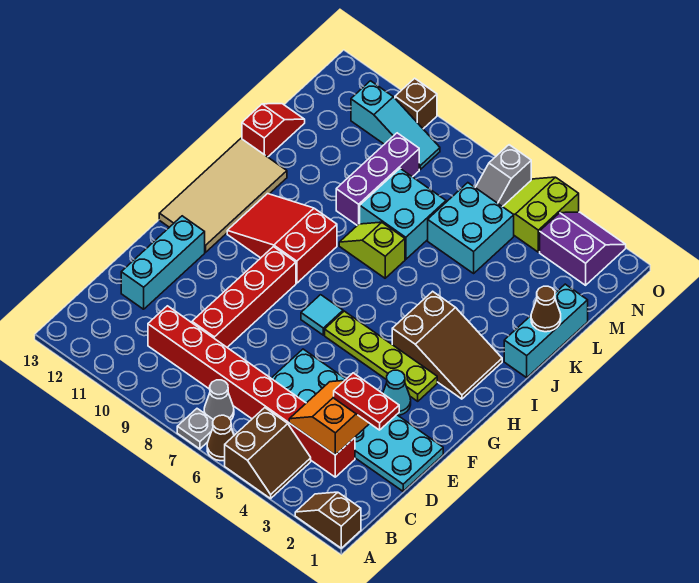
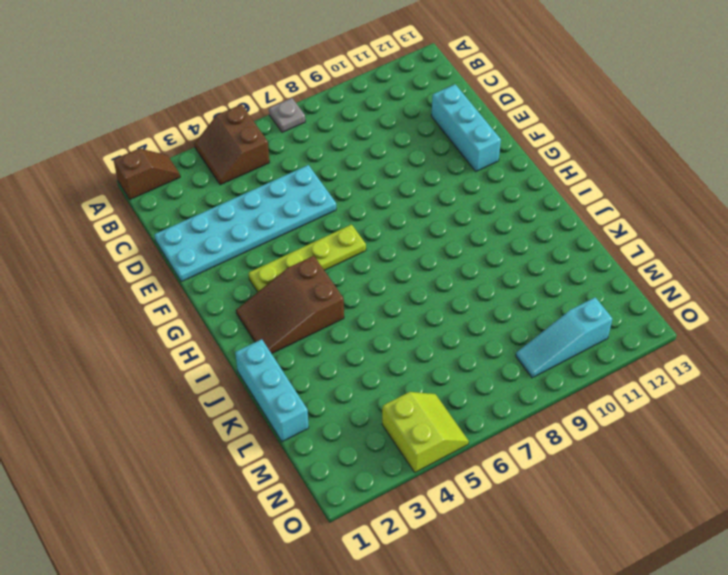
none -> brown 1x1 cone [207,415,234,461]
none -> grey 1x1 cone [204,380,234,420]
none -> red 1x8 brick [148,306,355,477]

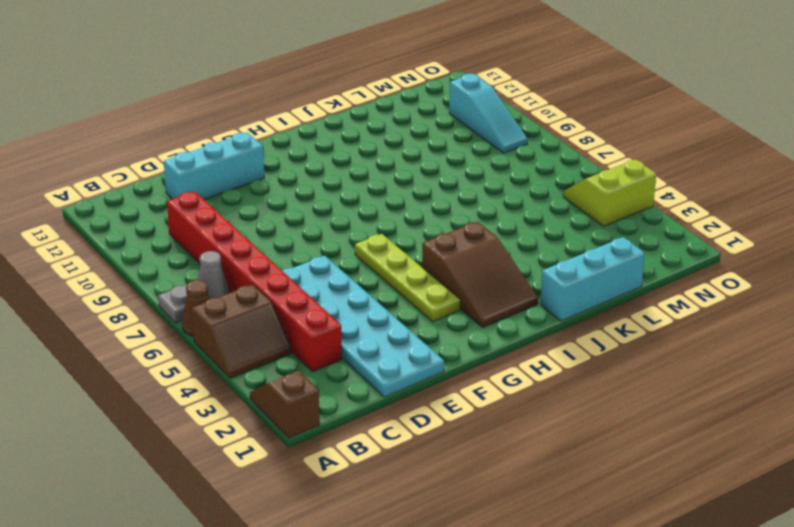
none -> red 1x4 brick [192,247,296,347]
none -> cyan 1x1 cone [383,370,411,415]
none -> cyan 1x1 tile [301,295,343,335]

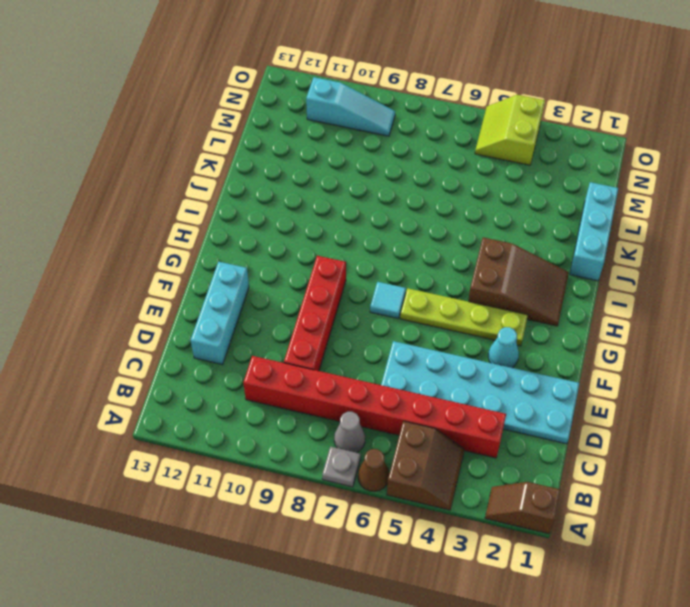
none -> tan 2x4 tile [159,139,287,252]
none -> red 2x3 slope [227,194,337,283]
none -> lime 1x2 slope [339,222,405,278]

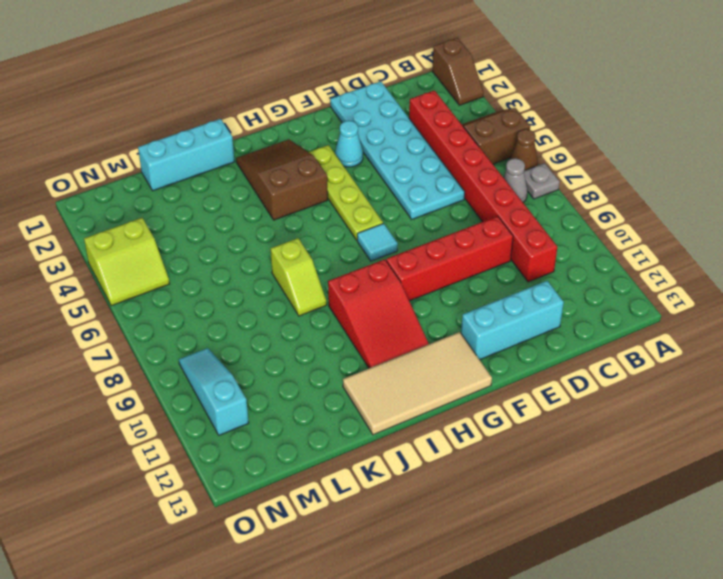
none -> cyan 2x2 brick [360,169,446,259]
none -> purple 1x3 brick [336,133,419,225]
none -> red 1x2 slope [242,104,305,157]

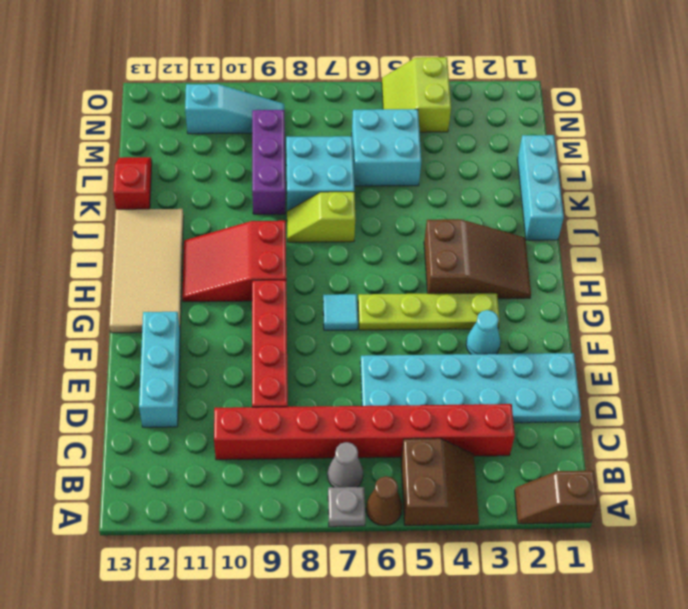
none -> purple 2x2 slope [540,212,626,285]
none -> grey 1x2 slope [475,145,531,207]
none -> brown 1x1 brick [395,78,437,129]

